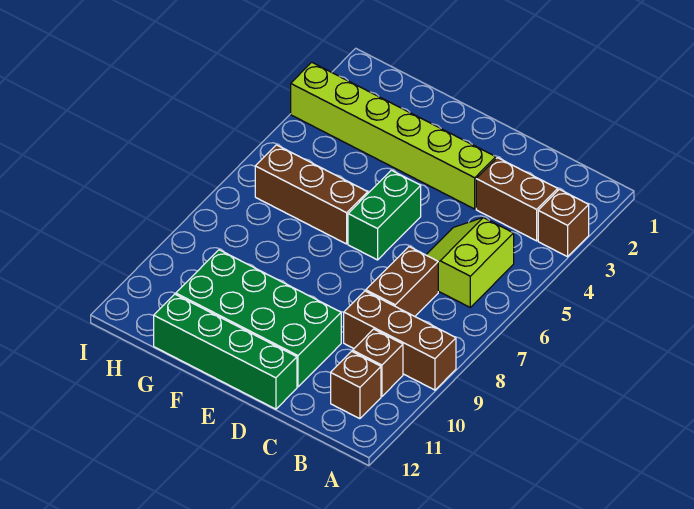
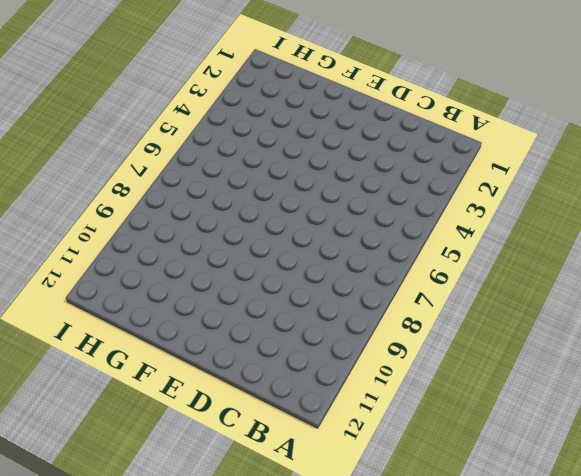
none -> brown 1x1 brick [538,189,589,257]
none -> brown 1x3 brick [344,291,456,390]
none -> brown 1x2 brick [476,158,558,241]

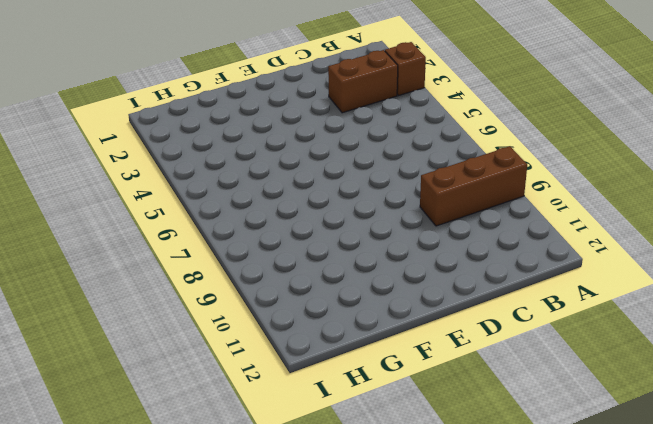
none -> lime 2x2 slope [426,218,514,307]
none -> brown 1x1 brick [353,329,403,396]
none -> brown 1x1 brick [331,351,381,419]

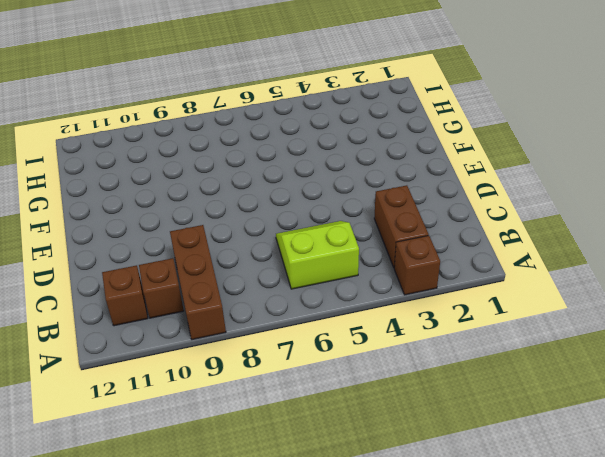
none -> brown 1x2 brick [366,247,438,316]
none -> lime 1x6 brick [291,62,496,209]
none -> green 2x4 brick [176,250,341,387]

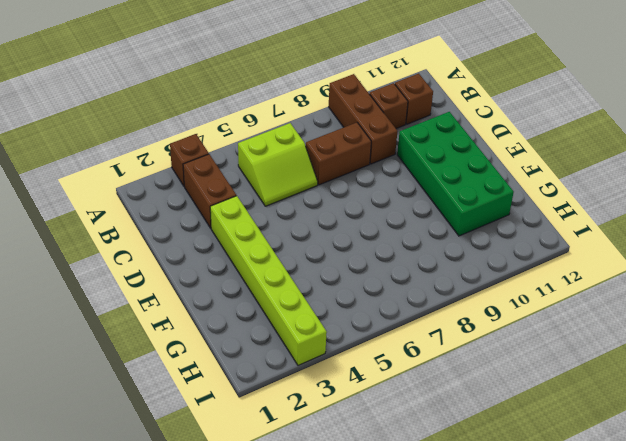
none -> green 1x4 brick [154,294,297,409]
none -> green 1x2 brick [348,170,421,260]
none -> brown 1x3 brick [255,145,368,244]

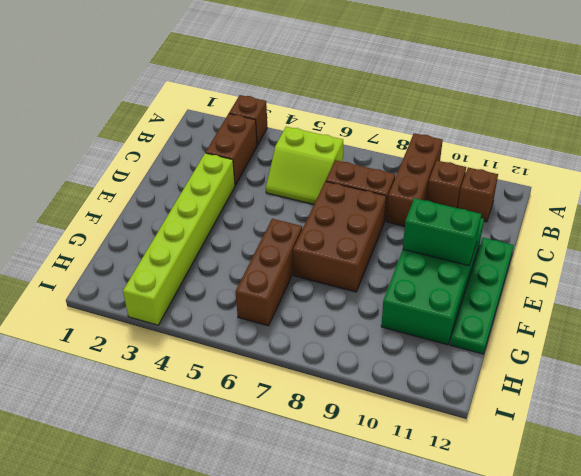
brown 2x3 brick [293,181,386,292] -> none
green 1x4 plate [450,238,514,354] -> green 1x4 brick [154,294,297,409]
green 1x2 brick [403,198,481,266] -> green 1x2 brick moved to [348,170,421,260]

